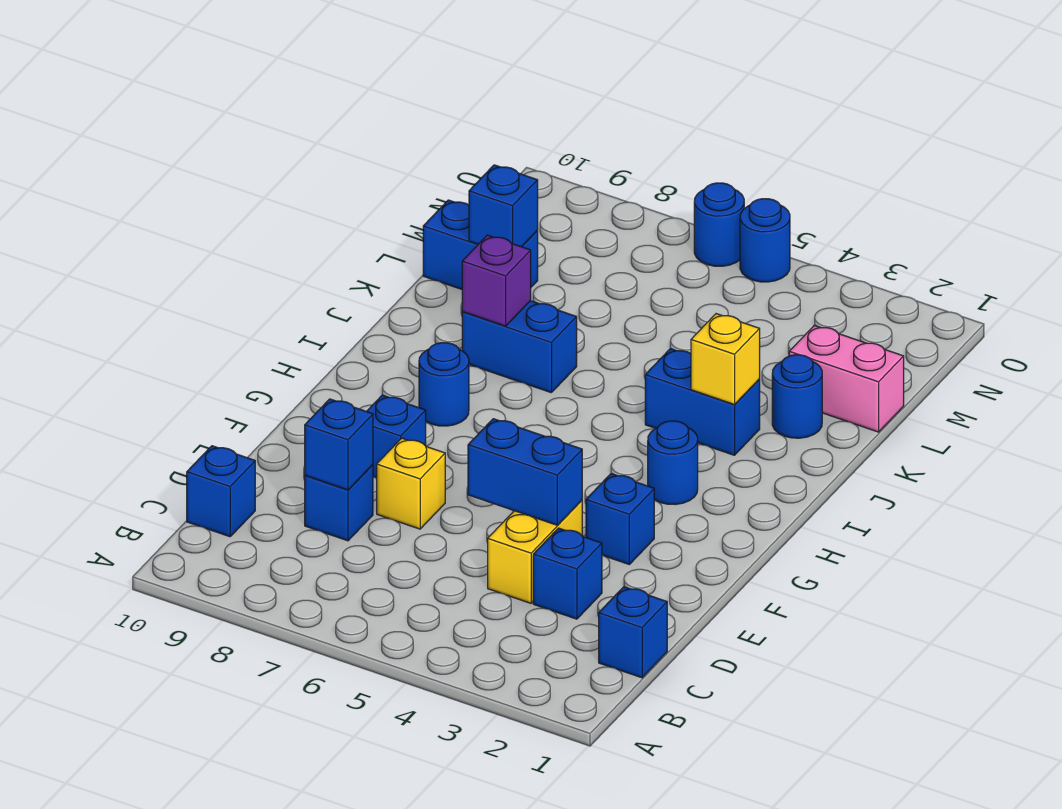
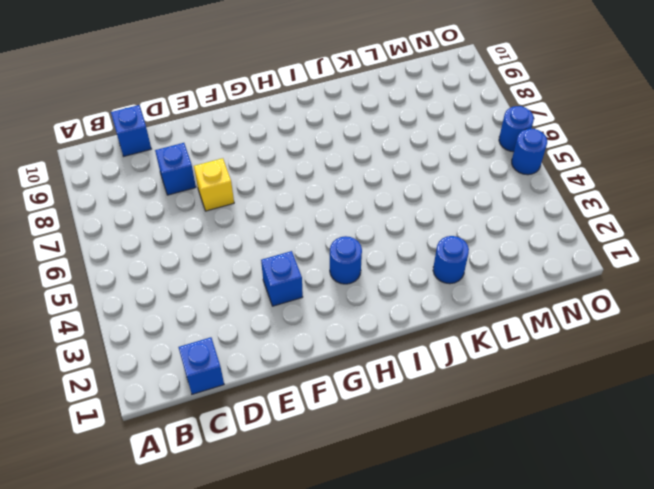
none -> blue 1x1 brick [533,528,602,619]
none -> yellow 1x2 brick [488,500,582,603]
none -> blue 1x1 brick [367,395,426,478]

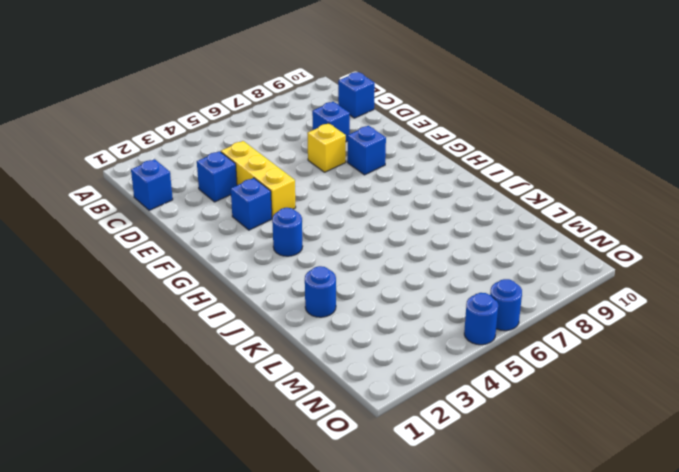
yellow 1x3 brick [221,141,296,218] -> yellow 1x2 brick [488,500,582,603]
none -> blue 1x1 round brick [419,343,469,426]
none -> blue 1x2 brick [645,349,760,455]
none -> blue 1x2 brick [462,301,577,393]

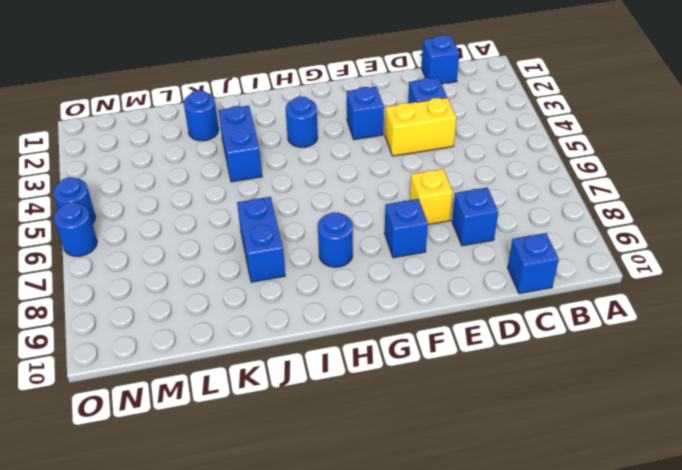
none -> pink 1x2 brick [789,325,904,432]
none -> blue 1x2 brick [423,200,538,289]
none -> blue 1x1 brick [305,399,373,490]

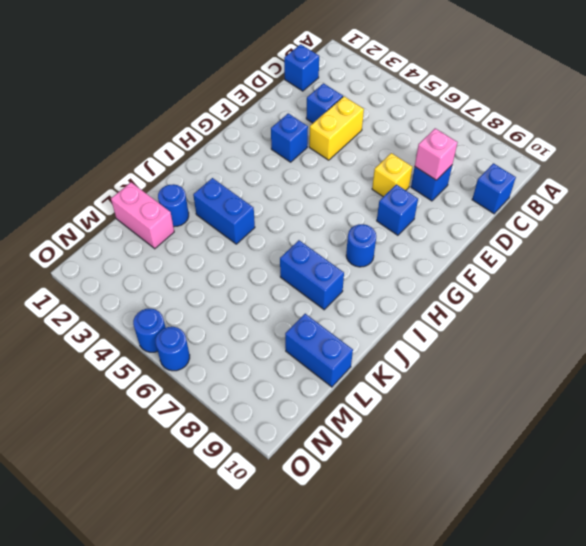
pink 1x1 brick [415,128,458,180] -> blue 1x1 brick [305,399,373,490]
none -> blue 1x1 round brick [648,421,698,505]
none -> blue 1x2 brick [468,419,582,525]
none -> yellow 1x1 brick [691,314,760,405]

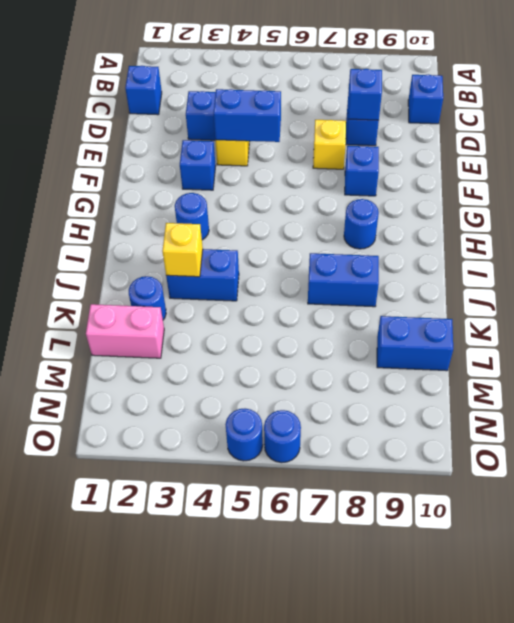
none -> purple 1x1 brick [462,235,531,326]
none -> blue 1x1 brick [469,165,538,247]

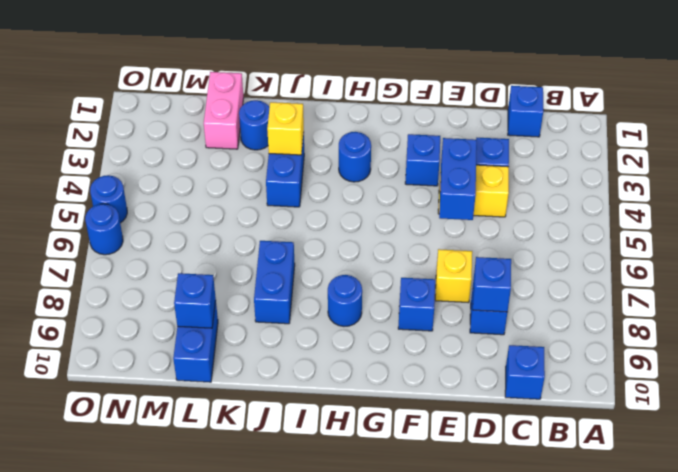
none -> purple 1x1 brick [462,235,531,326]

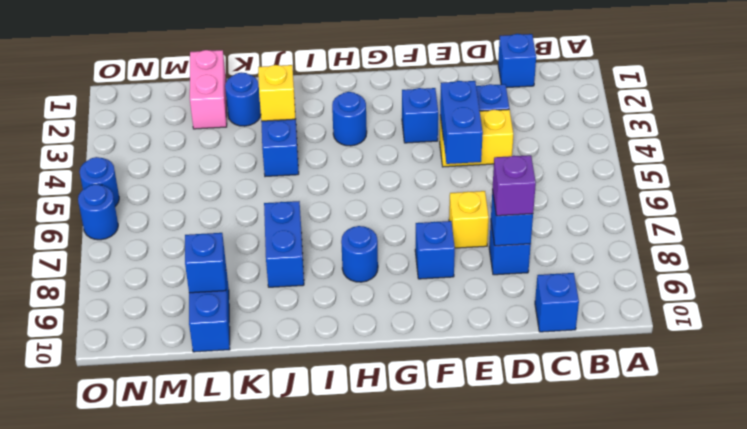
purple 1x1 brick [493,155,536,216] -> purple 1x1 brick moved to [462,235,531,326]

